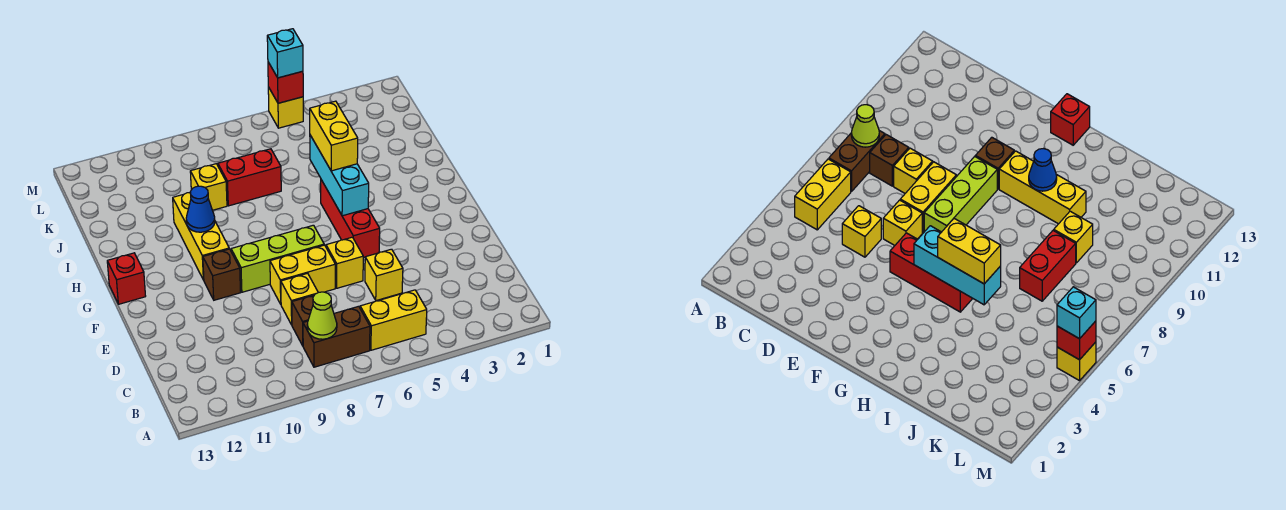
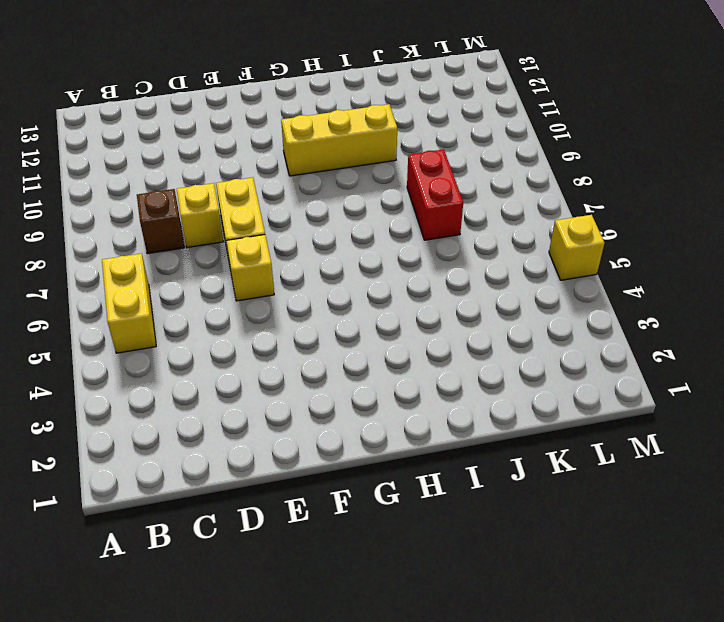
none -> brown 1x2 brick [303,306,370,367]
none -> yellow 1x1 brick [365,249,403,301]
none -> red 1x3 brick [321,180,380,258]

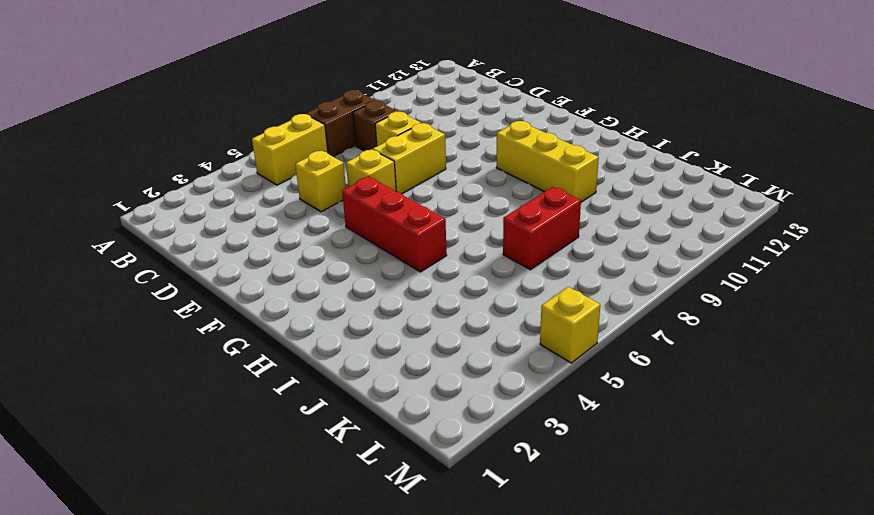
none -> lime 1x3 brick [231,225,324,292]
none -> brown 1x1 brick [203,249,241,300]
none -> red 1x1 brick [107,253,146,304]

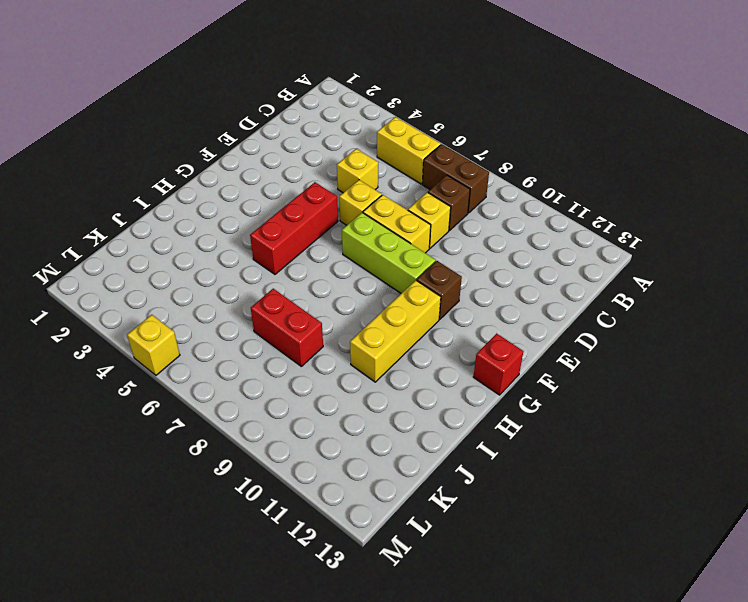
none -> yellow 1x1 brick [190,164,227,210]
none -> lime 1x1 cone [307,292,337,339]
none -> cyan 1x3 brick [310,135,369,216]

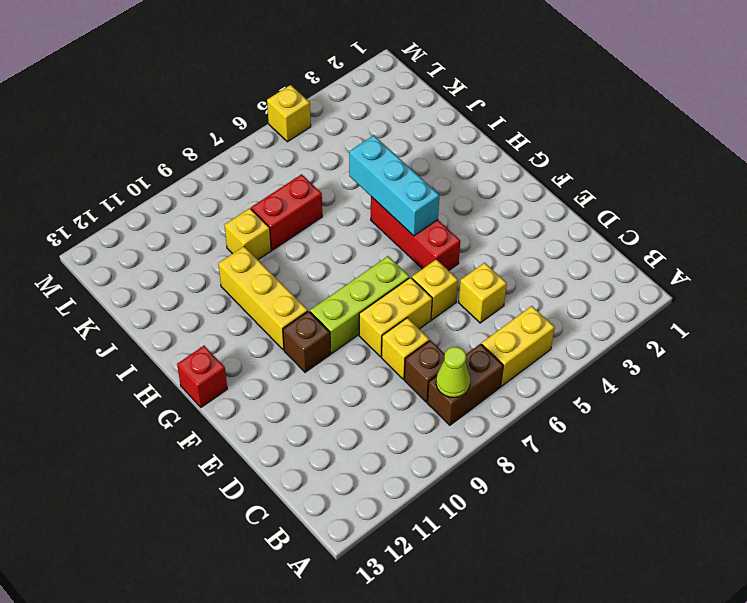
none -> blue 1x1 cone [186,186,215,232]
none -> red 1x1 brick [268,62,303,103]
none -> yellow 1x2 brick [310,101,358,171]

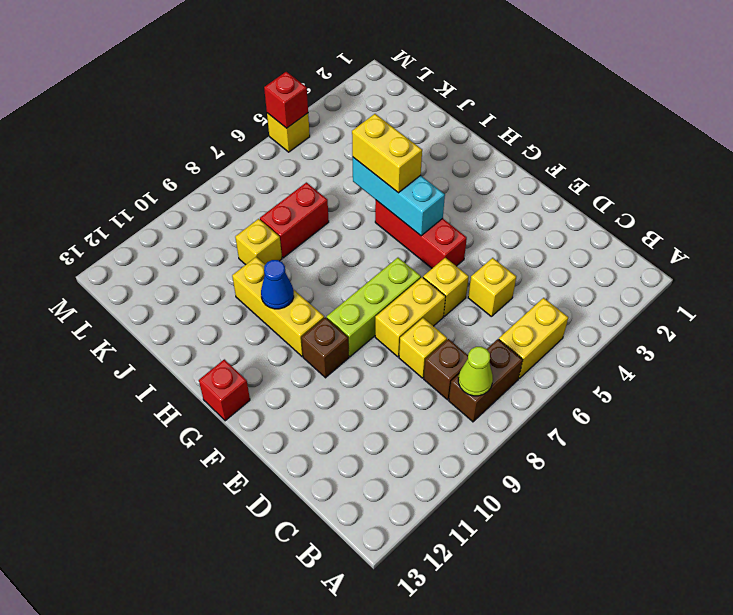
none -> cyan 1x1 brick [267,29,303,78]

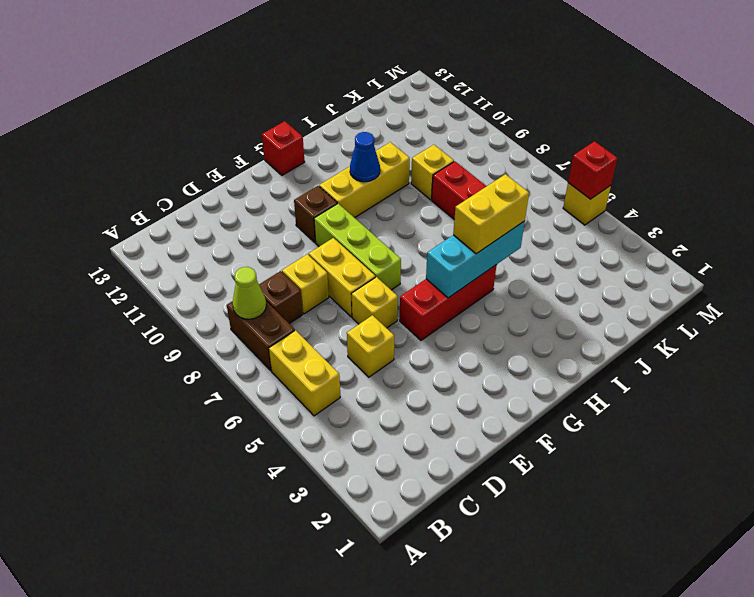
none -> cyan 1x1 brick [267,29,303,78]

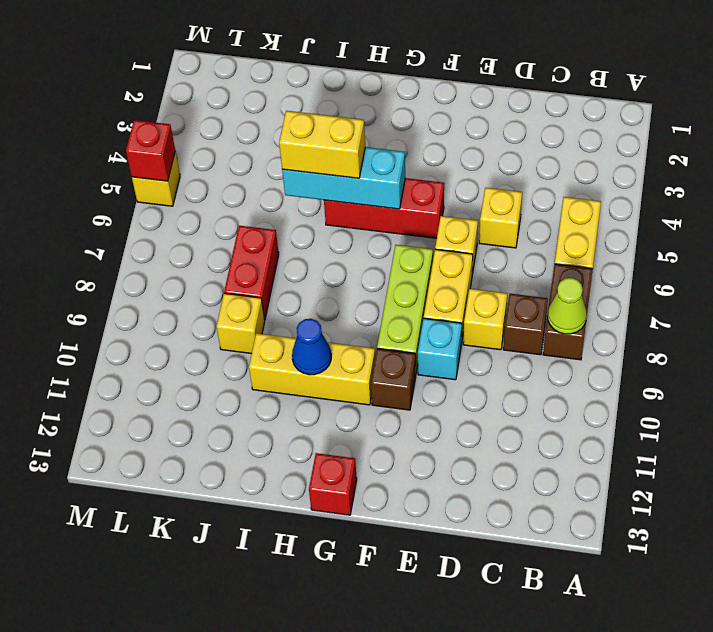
cyan 1x1 brick [418,318,462,380] -> cyan 1x1 brick moved to [267,29,303,78]

